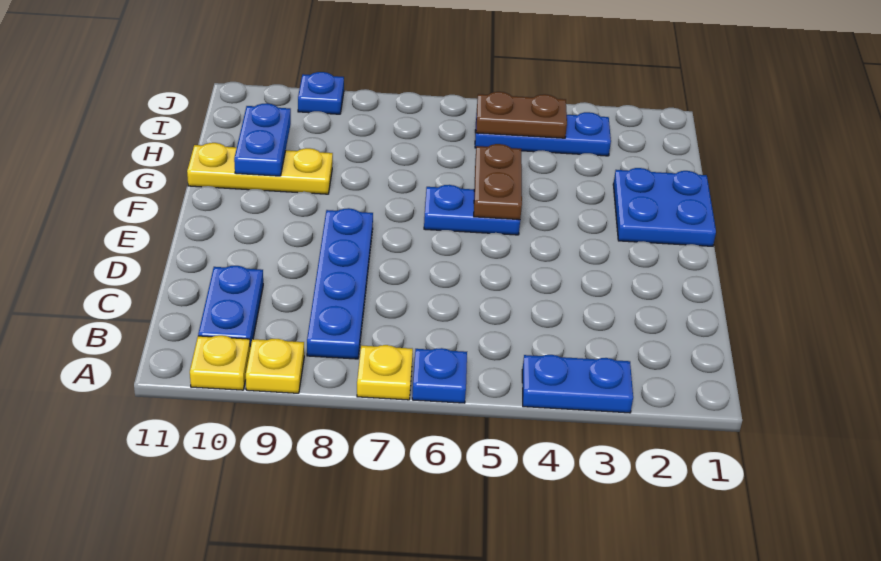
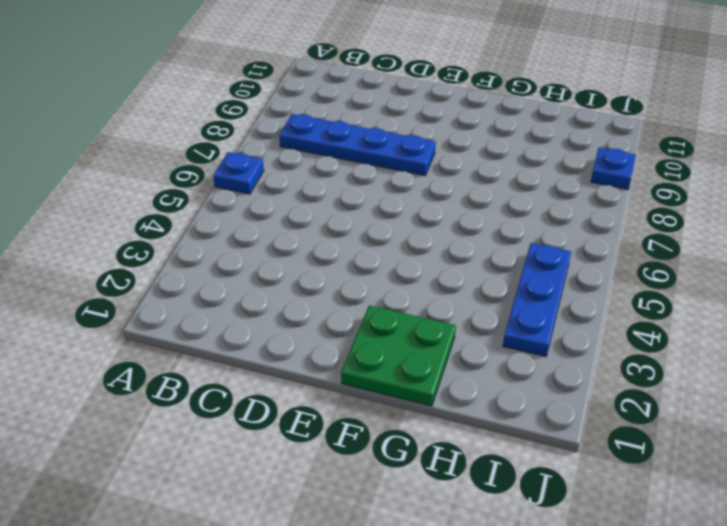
green 2x2 plate [341,305,456,406] -> blue 2x2 plate [613,168,716,246]
none -> blue 1x2 plate [522,355,633,413]
none -> yellow 1x1 plate [357,345,413,400]
none -> yellow 1x1 plate [246,339,304,393]

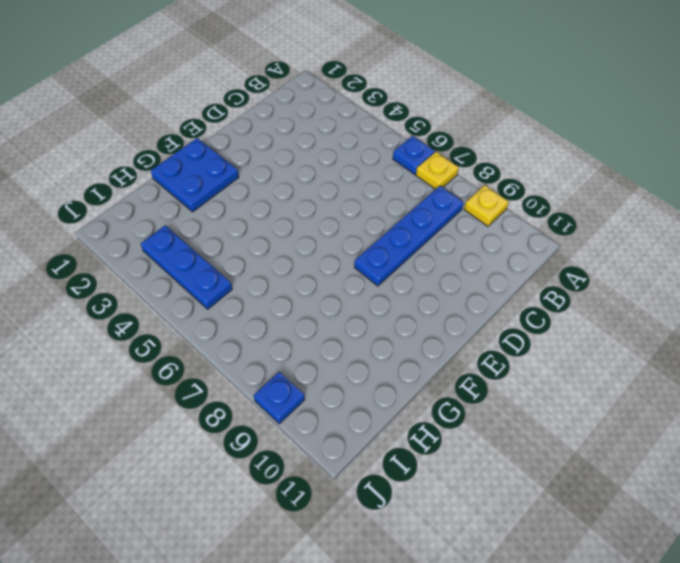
none -> blue 1x2 plate [522,355,633,413]
none -> yellow 1x1 plate [190,335,250,390]
none -> blue 1x2 plate [198,266,263,348]

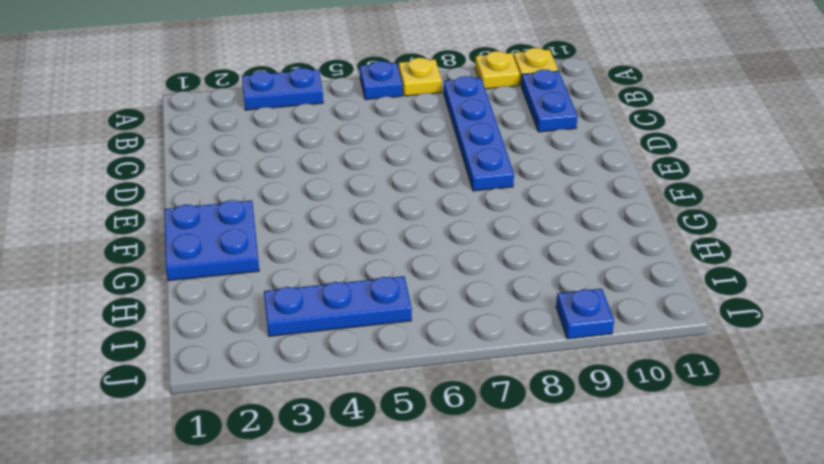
none -> blue 1x2 plate [424,185,520,235]
none -> yellow 1x3 plate [187,143,333,194]
none -> brown 1x2 plate [474,144,522,220]

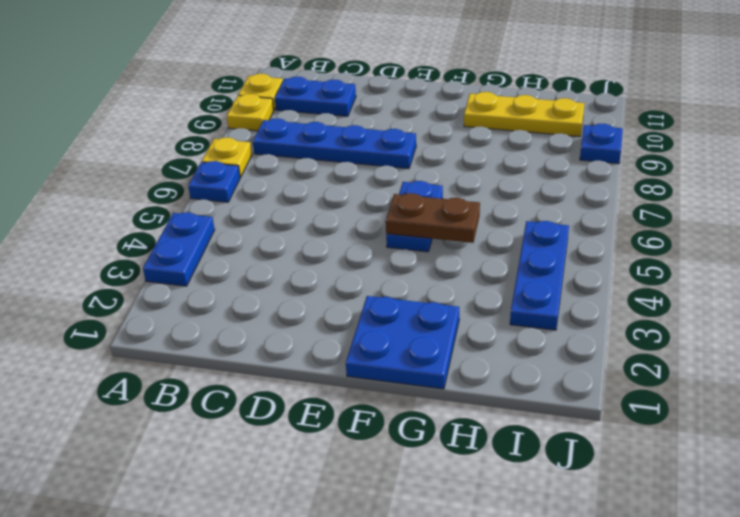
yellow 1x3 plate [464,92,585,137] -> yellow 1x3 plate turned to [187,143,333,194]
none -> blue 1x2 plate [234,103,291,176]
none -> brown 1x2 plate [476,92,567,138]

